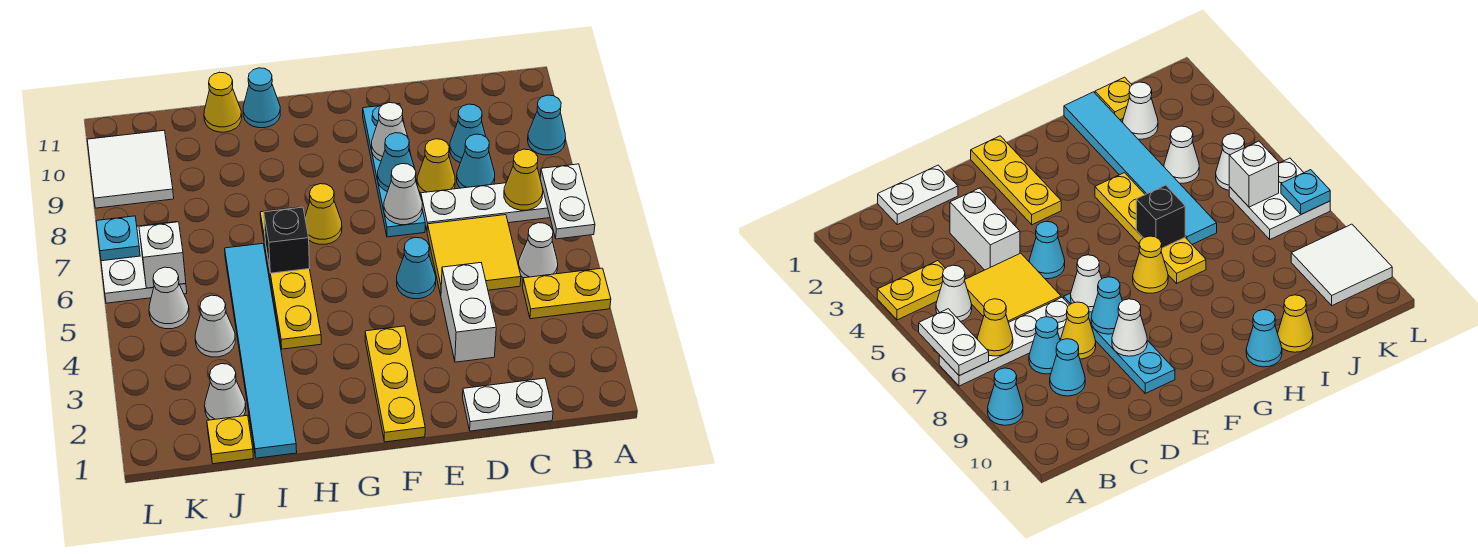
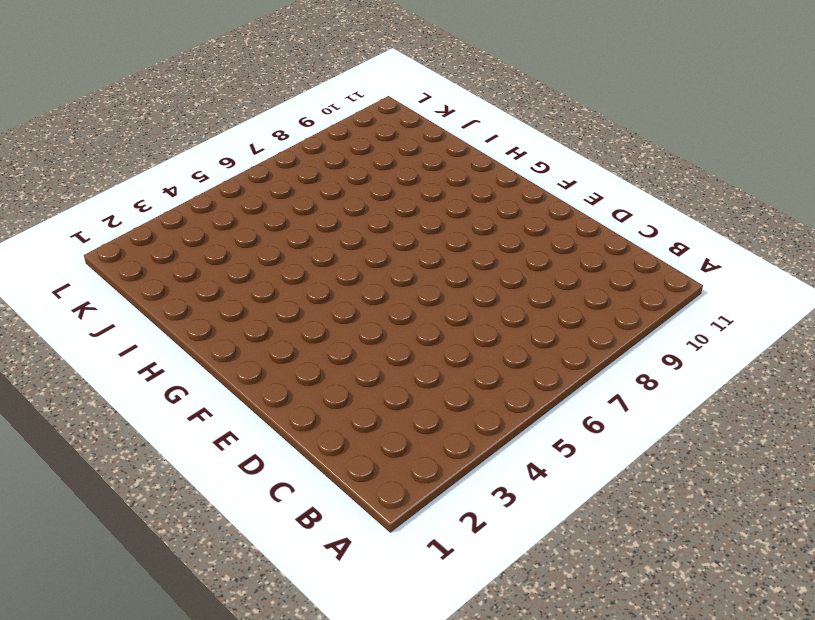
none -> yellow 1x2 plate [523,268,611,319]
none -> white 1x4 plate [421,183,550,230]
none -> cyan 1x1 cone [528,95,566,155]
none -> white 1x1 cone [518,223,558,278]

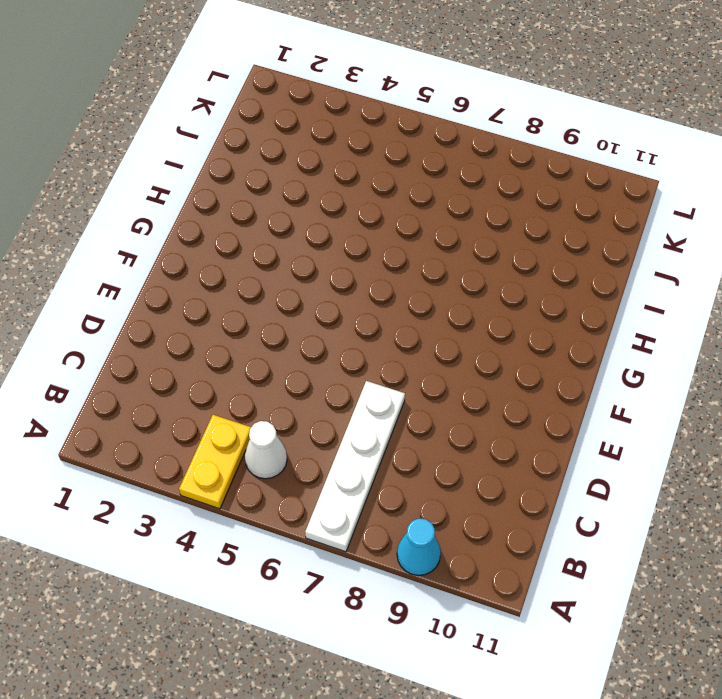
none -> white 1x2 plate [463,378,553,431]
none -> yellow 2x2 tile [427,215,521,295]
none -> cyan 1x1 cone [457,134,495,188]
none -> cyan 1x1 cone [450,104,486,163]

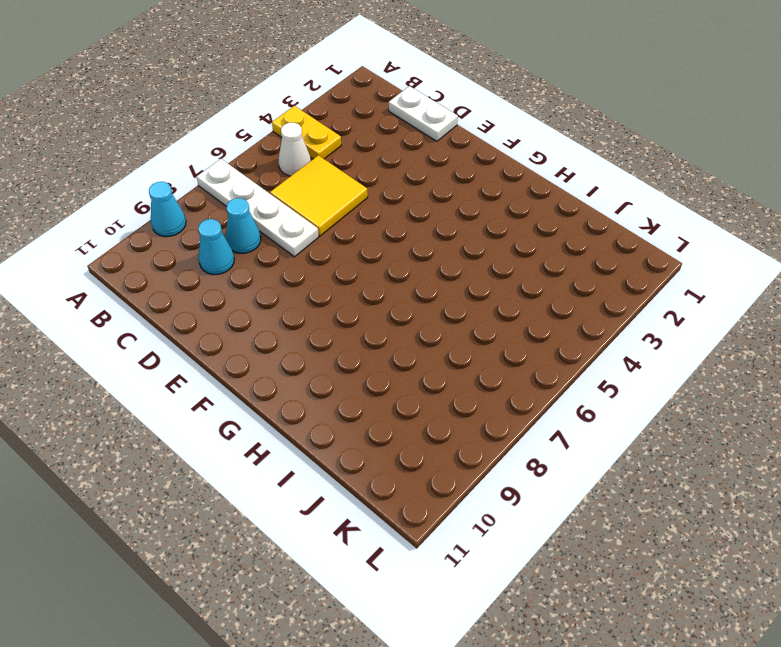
none -> white 1x2 brick [441,263,496,362]
none -> yellow 1x1 cone [417,139,455,193]
none -> cyan 1x1 cone [397,238,436,299]
none -> cyan 1x4 plate [363,104,425,237]

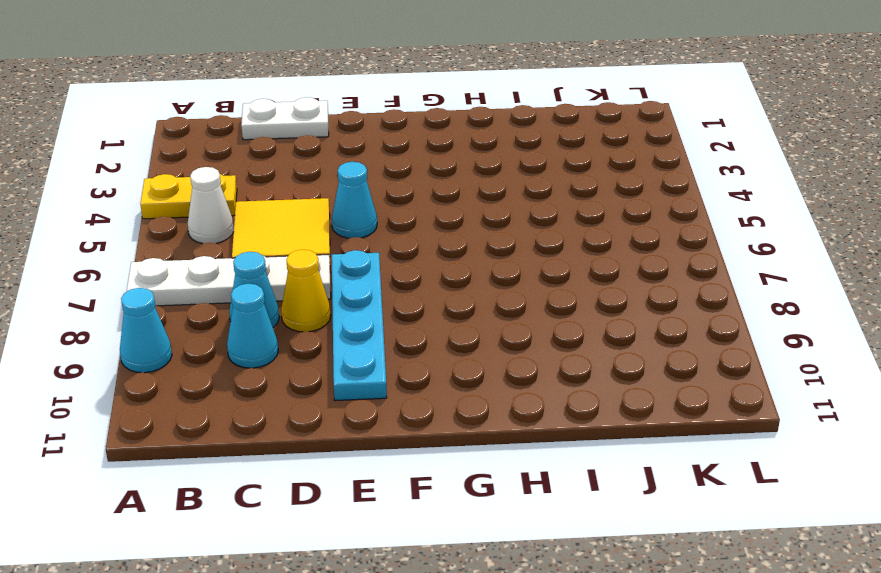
none -> white 1x2 brick [441,263,496,362]
none -> yellow 1x3 plate [365,326,425,442]
none -> yellow 1x1 cone [305,184,342,244]
none -> yellow 1x4 plate [260,207,321,349]

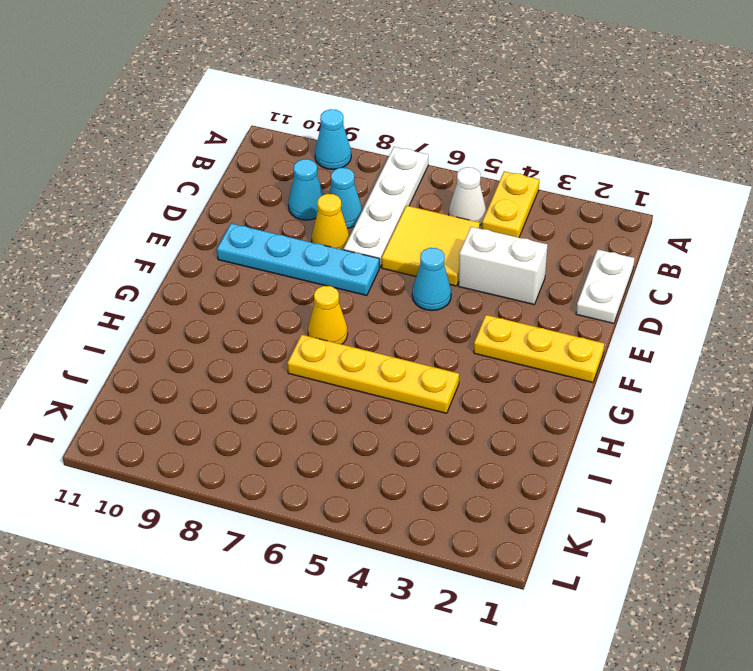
none -> cyan 1x1 cone [243,68,280,128]
none -> cyan 1x6 tile [225,244,297,458]
none -> yellow 1x1 cone [204,72,242,132]
none -> yellow 1x1 plate [207,415,253,464]

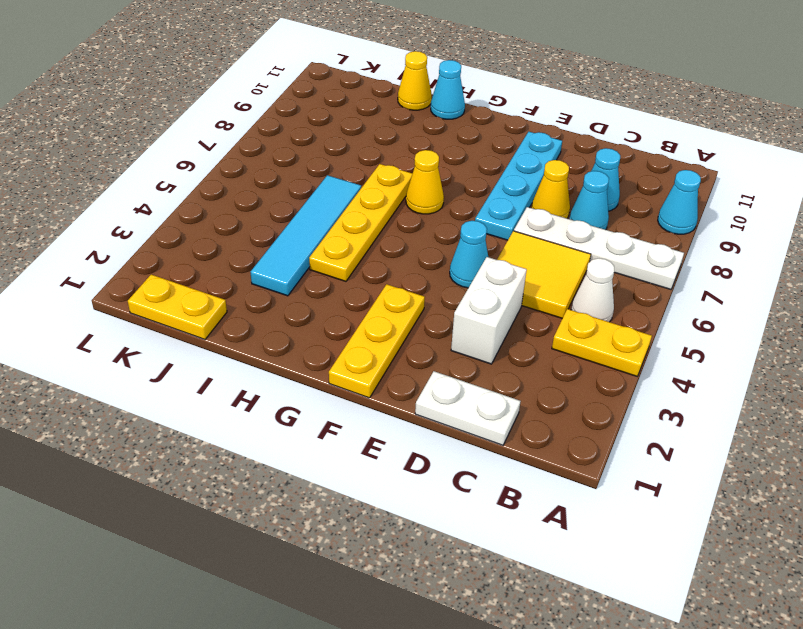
cyan 1x4 tile [251,175,361,296] -> cyan 1x6 tile [225,244,297,458]
yellow 1x2 plate [128,275,227,339] -> yellow 1x1 plate [207,415,253,464]
none -> white 1x1 cone [205,364,246,420]
none -> white 1x1 cone [195,295,235,357]
none -> white 1x1 cone [149,267,189,329]
none -> white 2x2 plate [101,222,187,303]

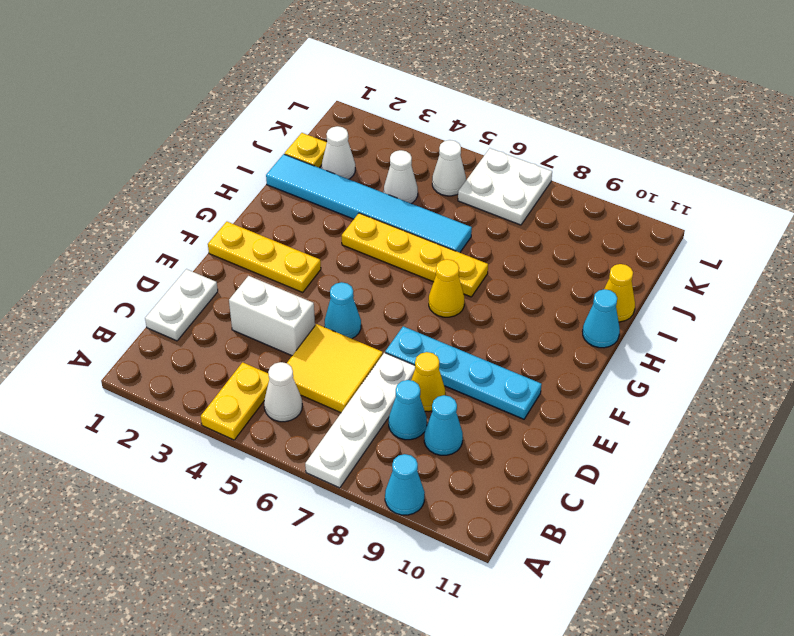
none -> white 2x2 tile [87,130,174,208]
none -> white 1x2 plate [540,164,595,239]
none -> yellow 1x1 cone [504,149,543,210]
none -> white 1x1 cone [384,164,422,225]

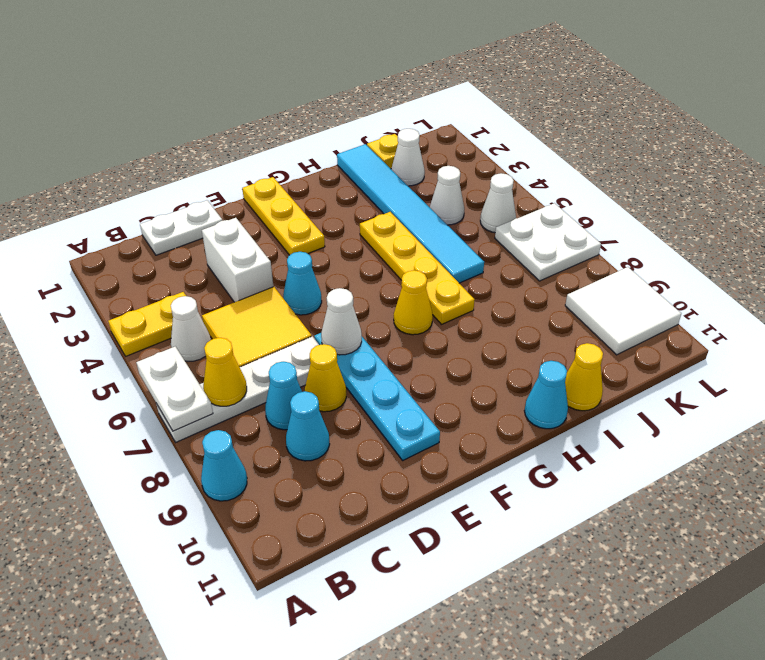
none -> cyan 1x1 cone [378,133,415,192]
none -> white 1x1 cone [372,103,408,161]
none -> black 1x1 brick [264,207,310,273]
none -> white 1x1 brick [139,222,186,288]

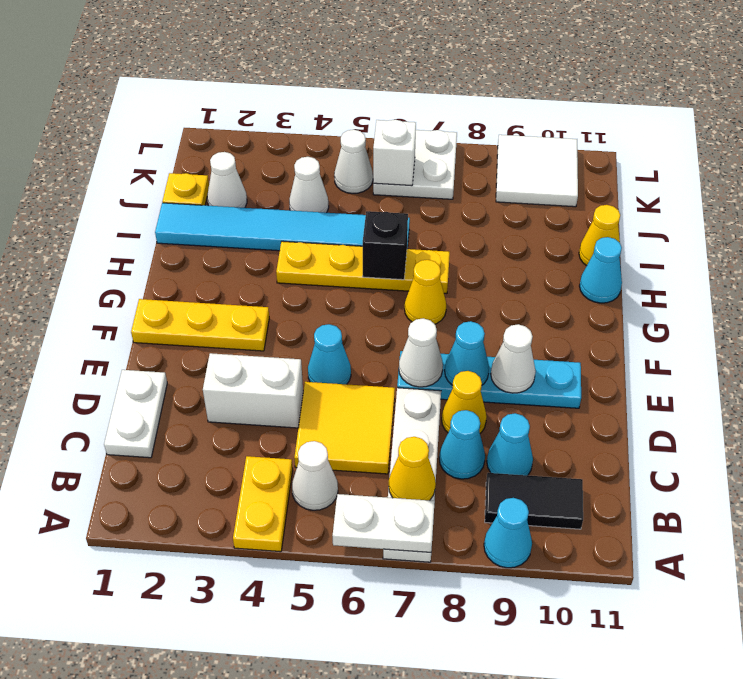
black 1x2 tile [485,473,583,529] -> none
none -> cyan 1x1 plate [96,216,140,261]

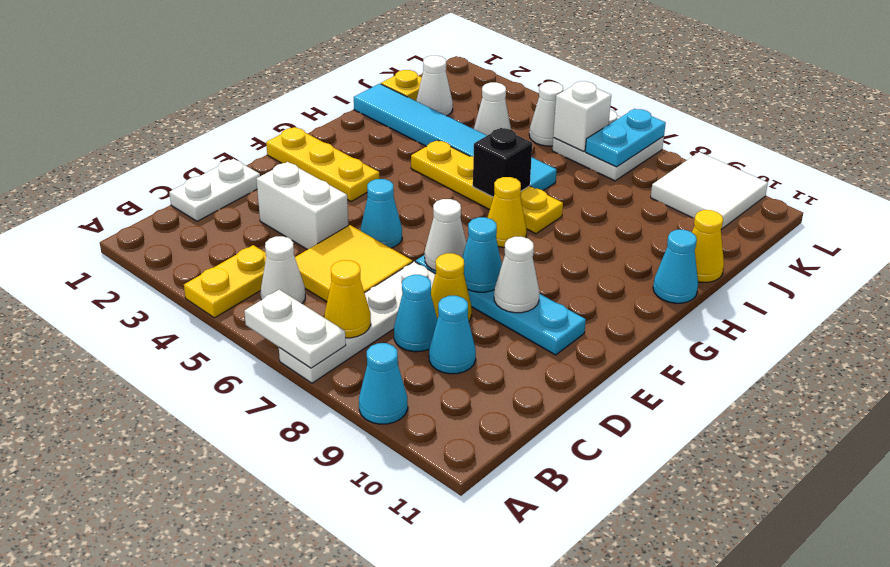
cyan 1x2 plate [585,109,666,167] -> cyan 1x1 plate [96,216,140,261]

